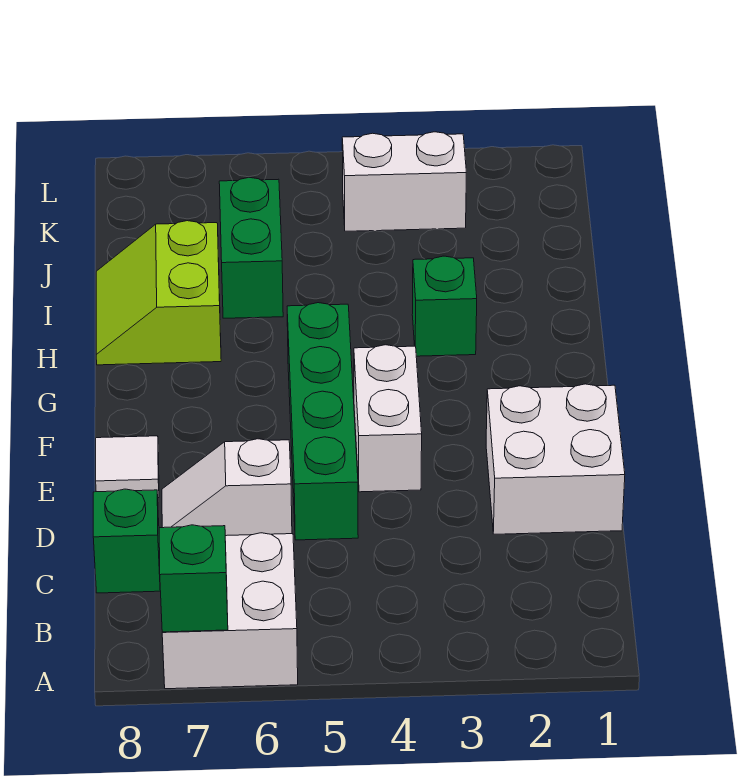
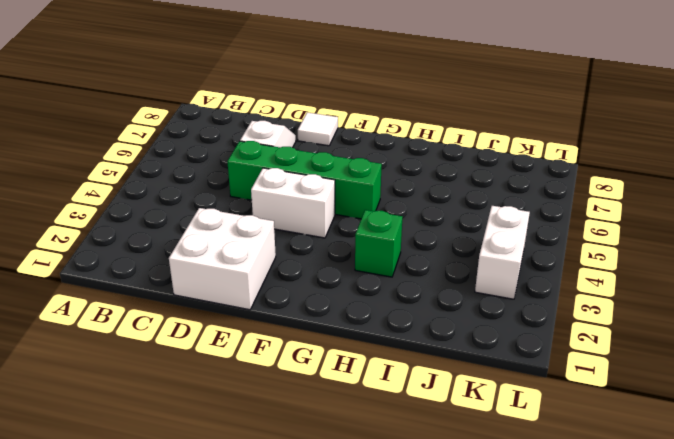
none -> white 2x2 brick [162,533,298,689]
none -> green 1x1 brick [93,489,160,593]
none -> lime 2x2 slope [96,221,221,365]

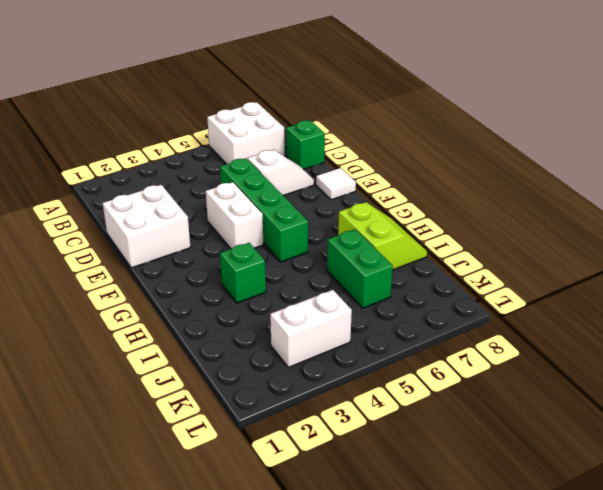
none -> green 1x1 brick [159,525,228,632]

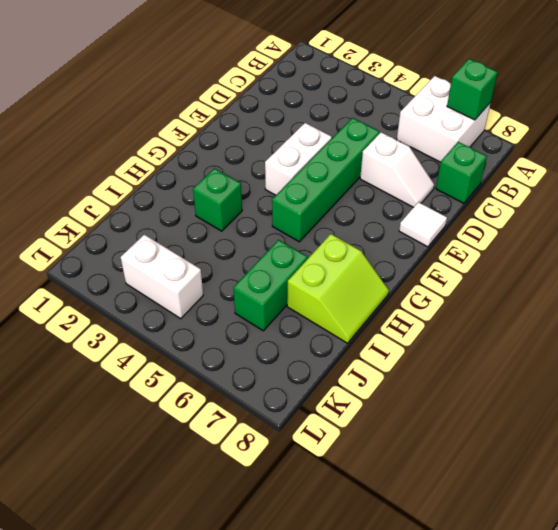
none -> white 2x2 brick [486,384,625,534]

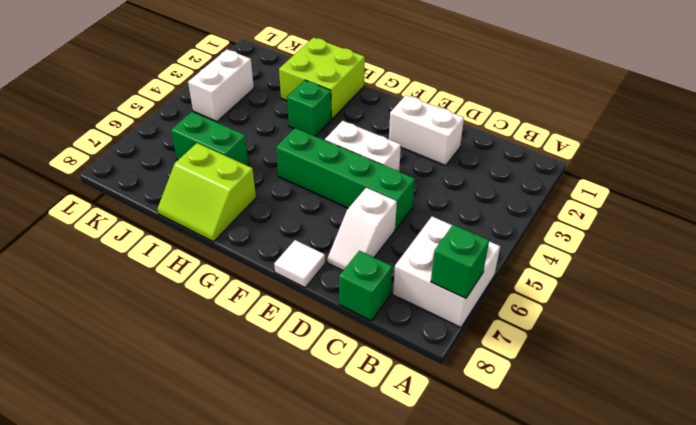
white 1x2 brick [389,95,464,165] -> white 2x2 brick [486,384,625,534]
lime 2x2 brick [279,38,365,119] -> none

